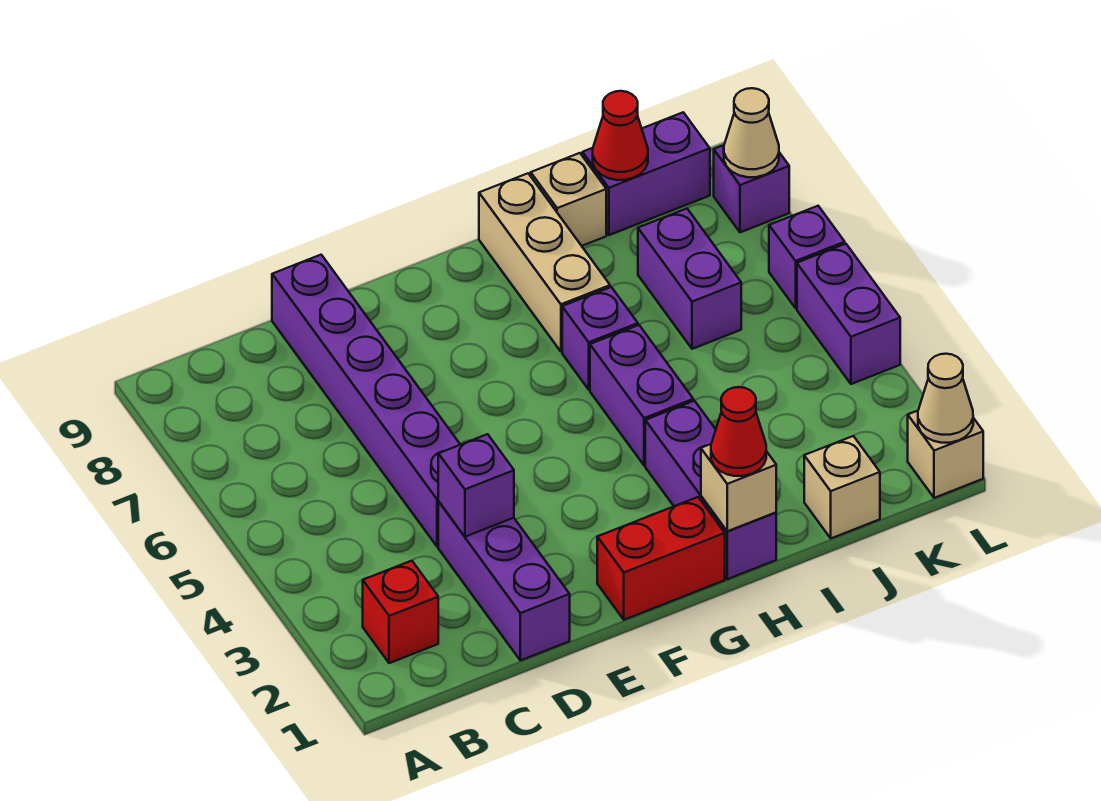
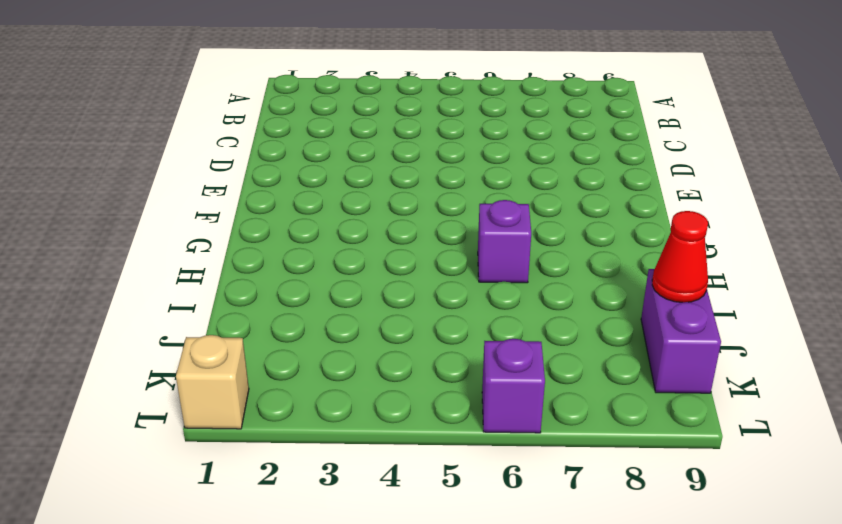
none -> red 1x1 brick [363,561,438,663]
none -> purple 1x3 brick [438,502,570,660]
none -> purple 1x6 brick [272,255,460,547]

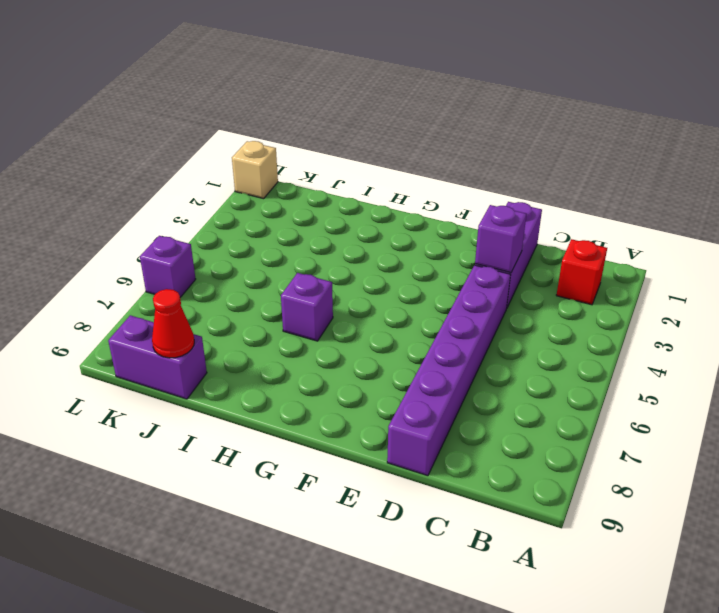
none -> red 1x2 brick [597,497,725,620]
none -> purple 1x3 brick [645,401,776,579]
none -> purple 1x2 brick [590,325,693,465]

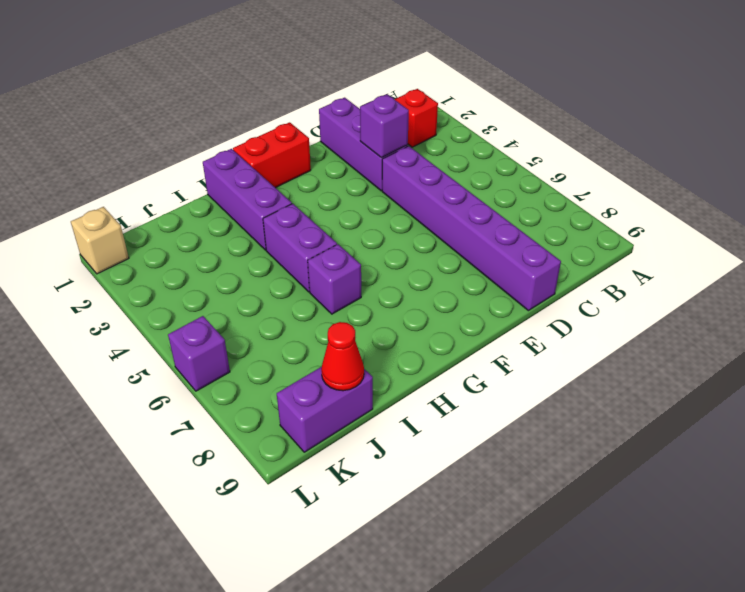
none -> tan 1x3 brick [479,173,610,352]
none -> tan 1x1 brick [531,153,606,246]
none -> tan 1x1 brick [804,436,880,538]

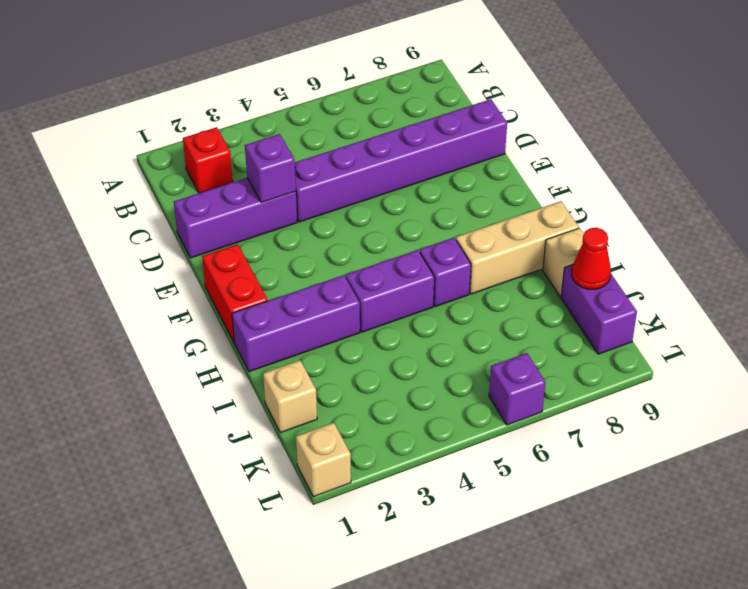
none -> purple 1x2 brick [638,209,741,349]
none -> purple 1x2 brick [797,244,900,384]
none -> purple 1x1 brick [714,145,789,232]

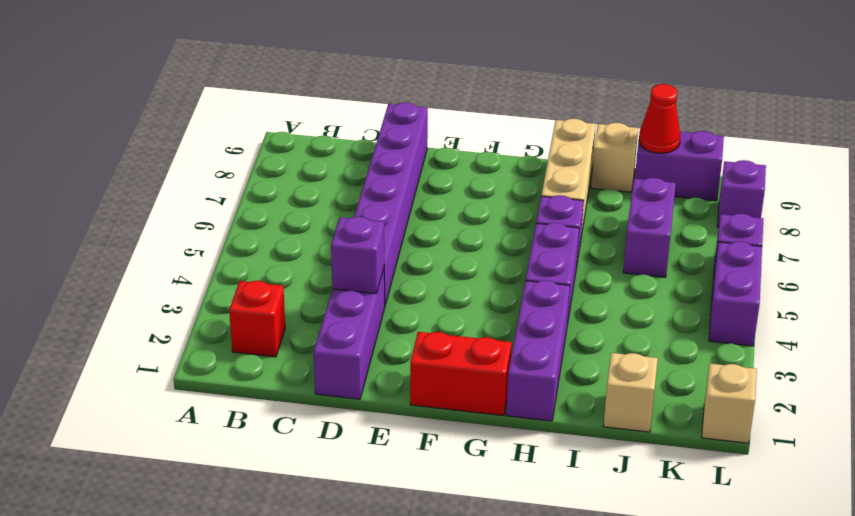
none -> tan 1x1 brick [701,444,776,531]
none -> tan 1x1 cone [918,354,973,443]
none -> tan 1x1 cone [724,88,779,177]

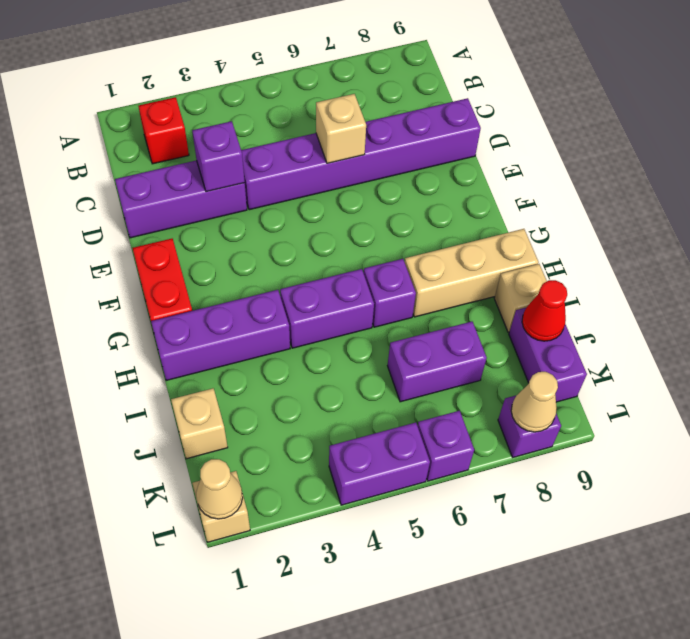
tan 1x1 brick [316,94,366,163] -> tan 1x1 brick moved to [701,444,776,531]
none -> red 1x1 cone [711,387,766,476]

